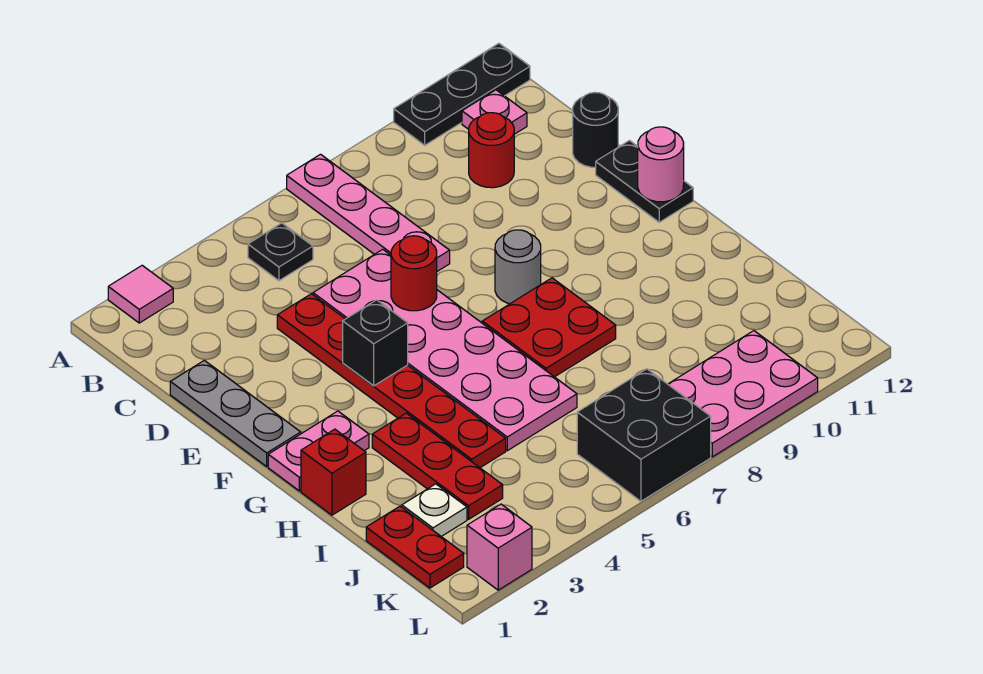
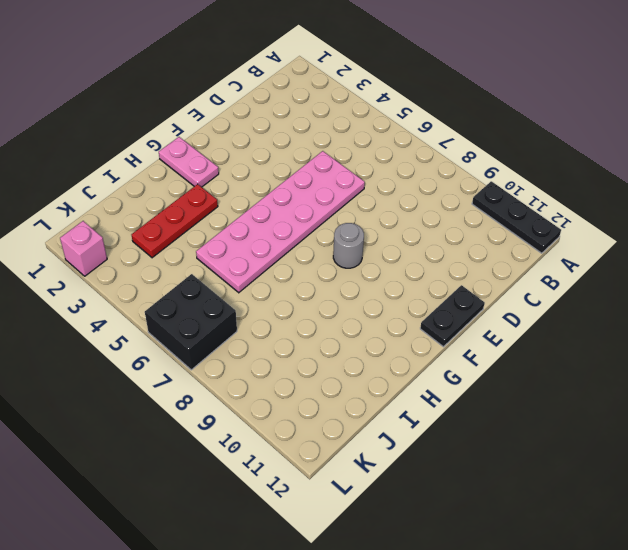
none -> pink 1x1 tile [108,265,173,323]
none -> pink 1x4 plate [287,154,450,271]
none -> black 1x1 plate [248,223,313,281]

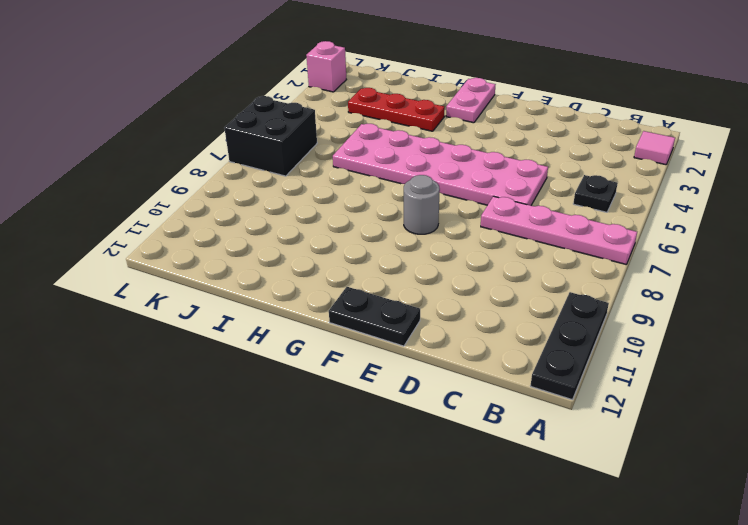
none -> pink 1x1 plate [462,90,527,134]
none -> red 1x1 round brick [469,113,514,188]
none -> grey 1x3 plate [170,360,301,466]

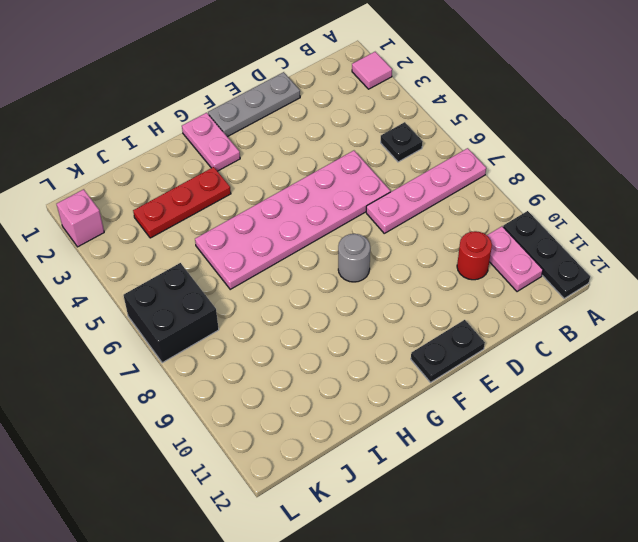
pink 1x2 plate [487,226,543,292] -> pink 1x1 plate [462,90,527,134]
none -> red 1x6 plate [277,294,506,468]
none -> black 1x1 round brick [573,92,618,167]
none -> red 2x2 plate [482,278,616,377]

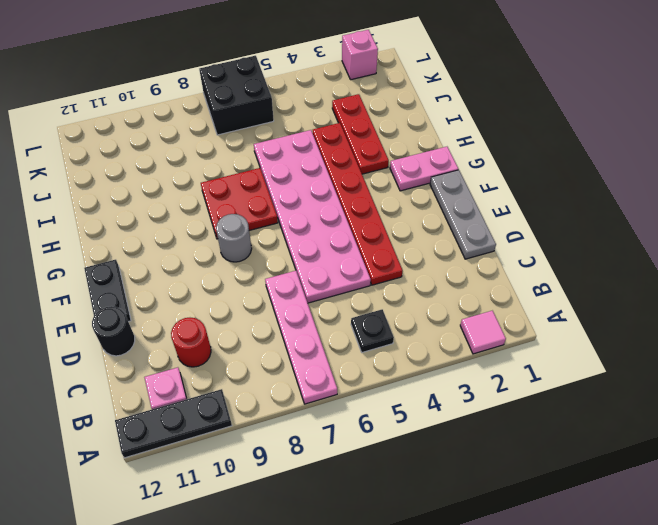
none -> red 1x1 brick [301,429,366,515]
none -> red 1x2 plate [366,506,464,588]
none -> white 1x1 plate [402,484,467,537]

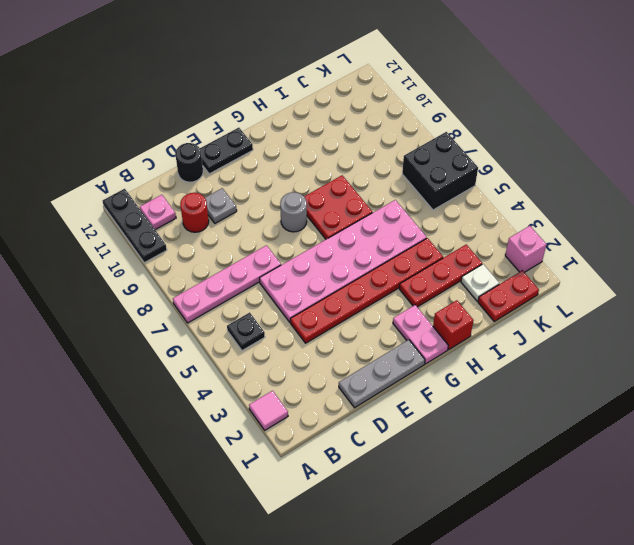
grey 1x1 plate [205,188,237,223] -> none
none -> pink 2x3 plate [668,331,818,457]
none -> red 1x1 round brick [391,236,437,311]
none -> black 1x1 brick [343,300,408,386]

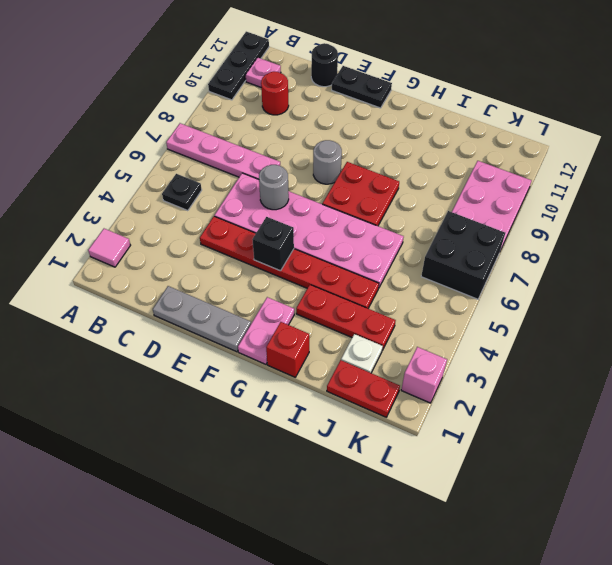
grey 1x1 round brick [259,165,289,210] -> red 1x1 round brick [391,236,437,311]
none -> pink 1x1 round brick [638,127,684,202]

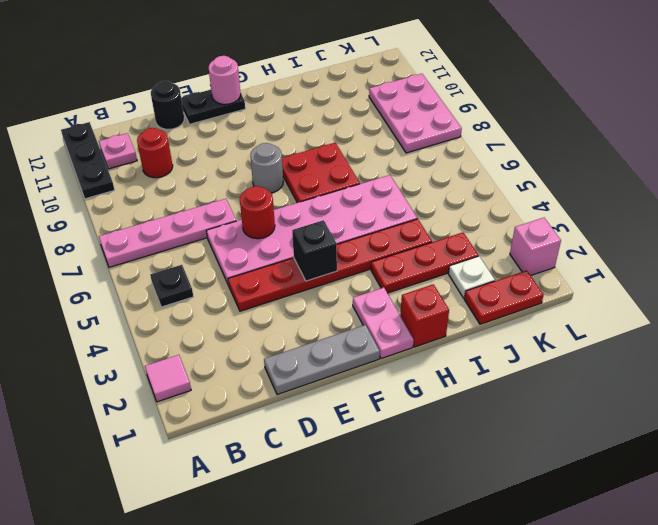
none -> black 2x2 brick [577,369,711,501]

